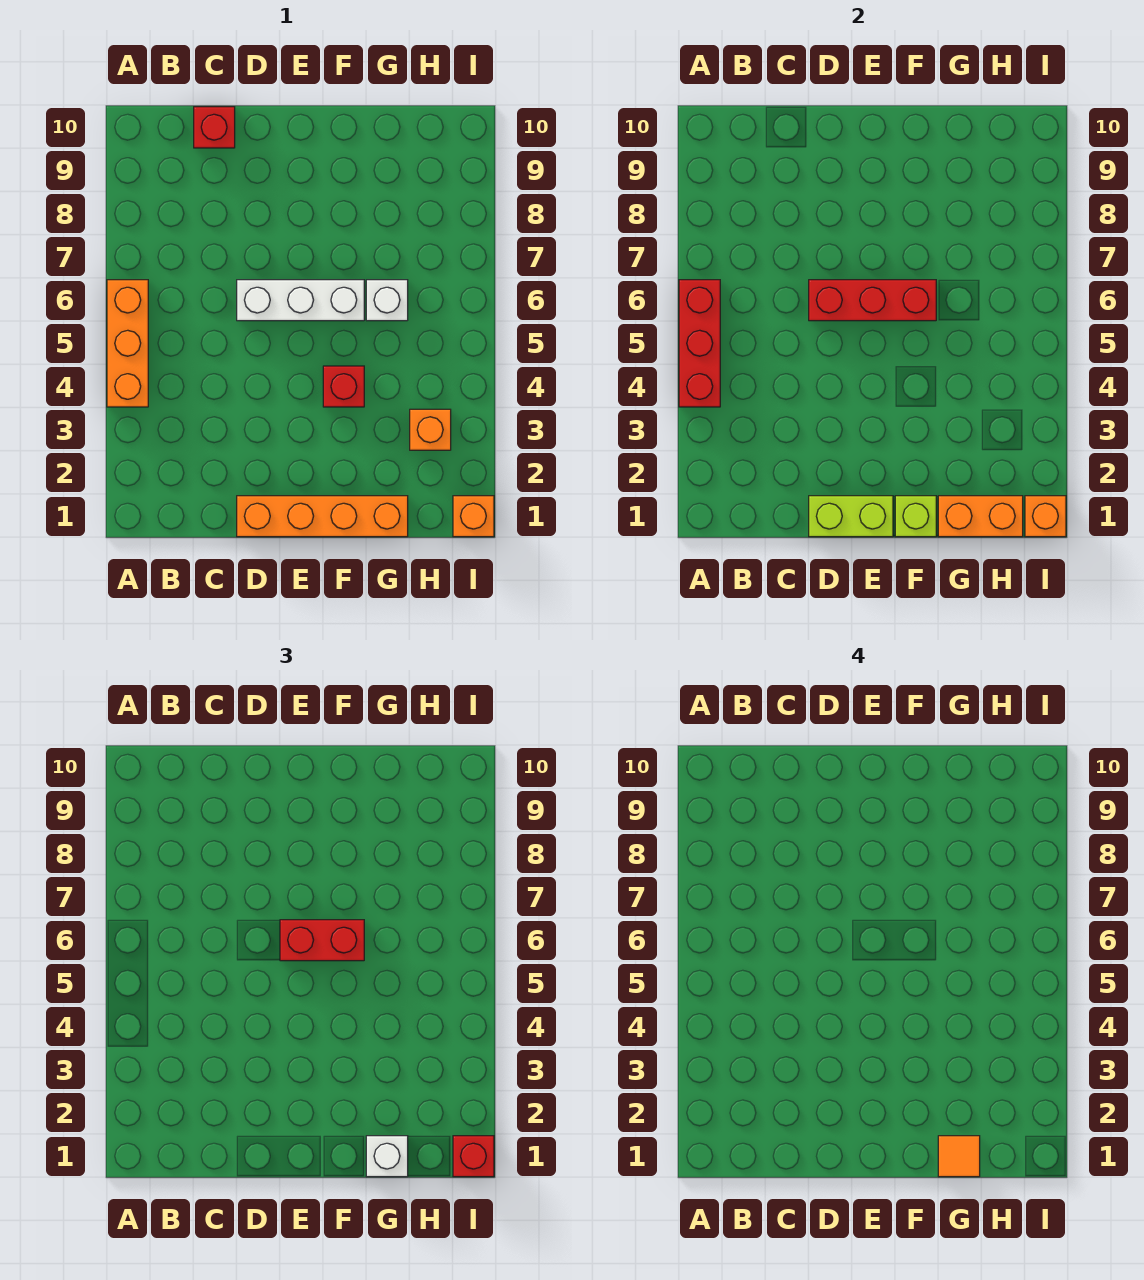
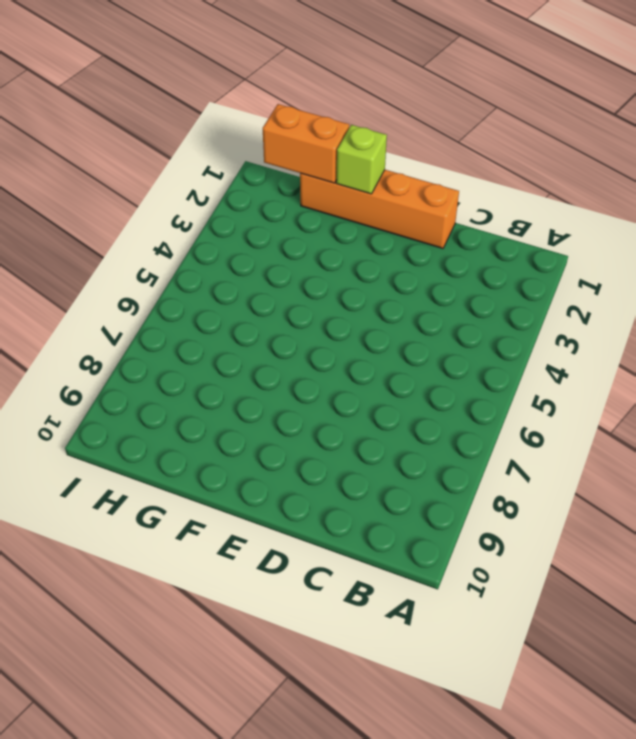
none -> orange 1x3 brick [107,280,148,407]
none -> red 1x1 brick [194,107,235,148]
none -> white 1x3 brick [237,280,364,321]

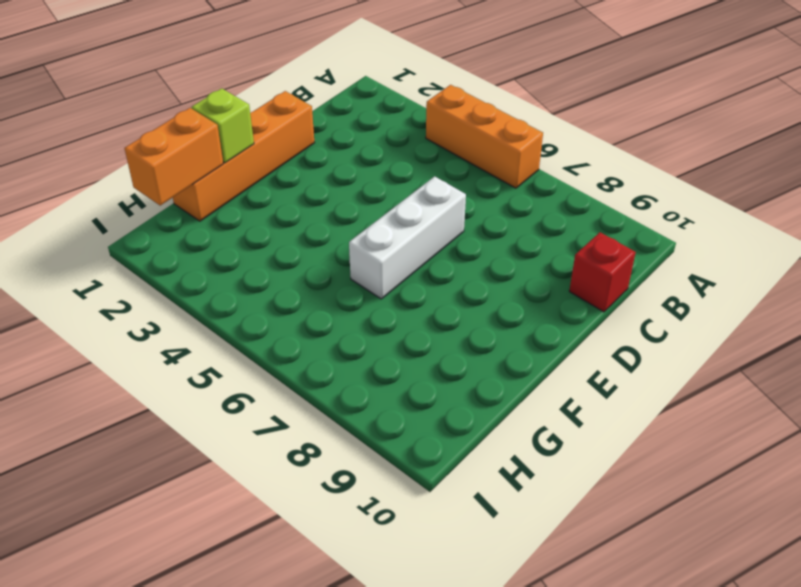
none -> red 1x1 brick [323,366,364,407]
none -> white 1x1 brick [366,280,408,321]
none -> orange 1x1 brick [410,409,451,450]

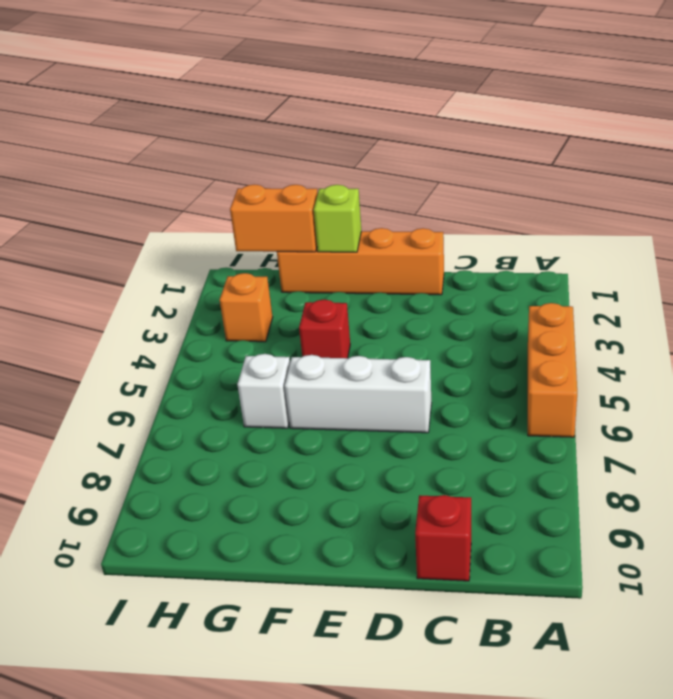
none -> orange 1x1 brick [453,496,494,537]
none -> red 1x3 brick [679,280,720,407]
none -> lime 1x2 brick [809,496,893,537]

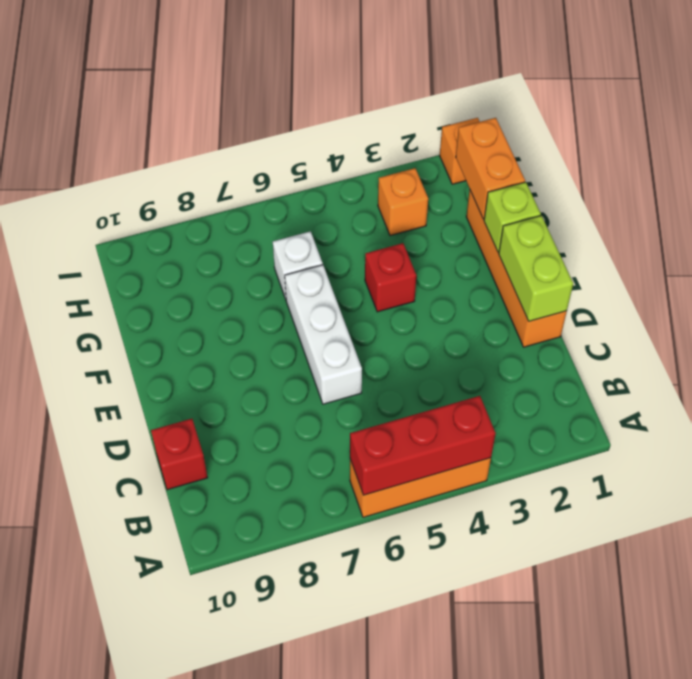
none -> red 1x3 brick [809,280,936,321]
none -> orange 1x1 brick [1025,496,1066,537]
none -> red 1x2 brick [280,920,364,961]

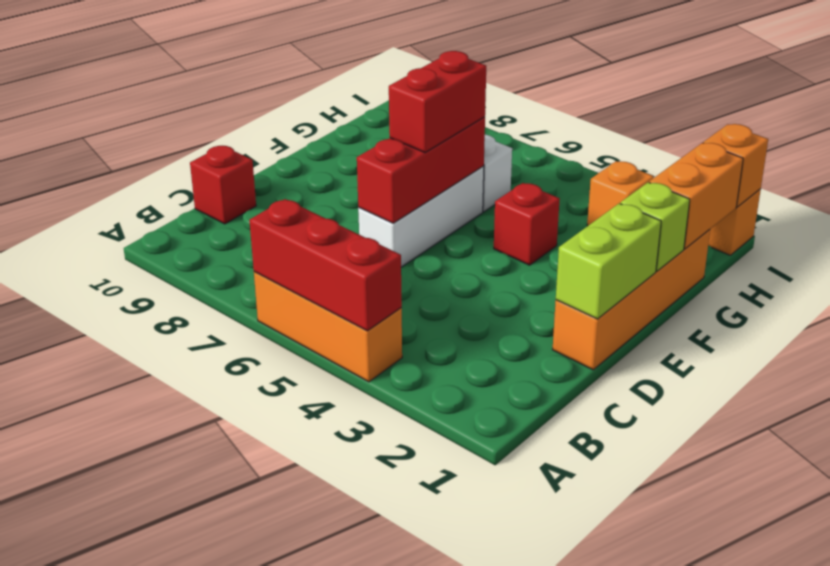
none -> white 1x1 brick [366,1136,408,1177]
none -> red 1x1 brick [453,1136,494,1177]
none -> orange 1x1 tile [938,1136,980,1177]

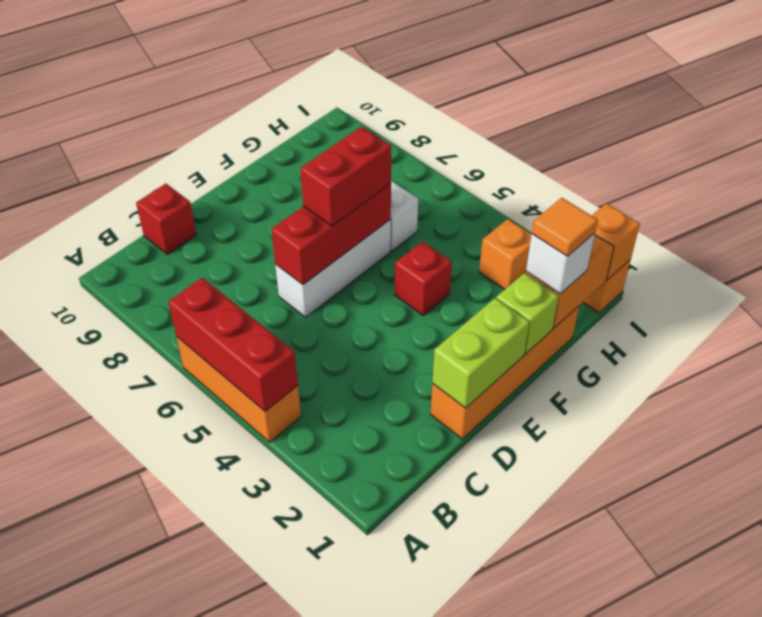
none -> red 1x1 brick [453,1136,494,1177]

